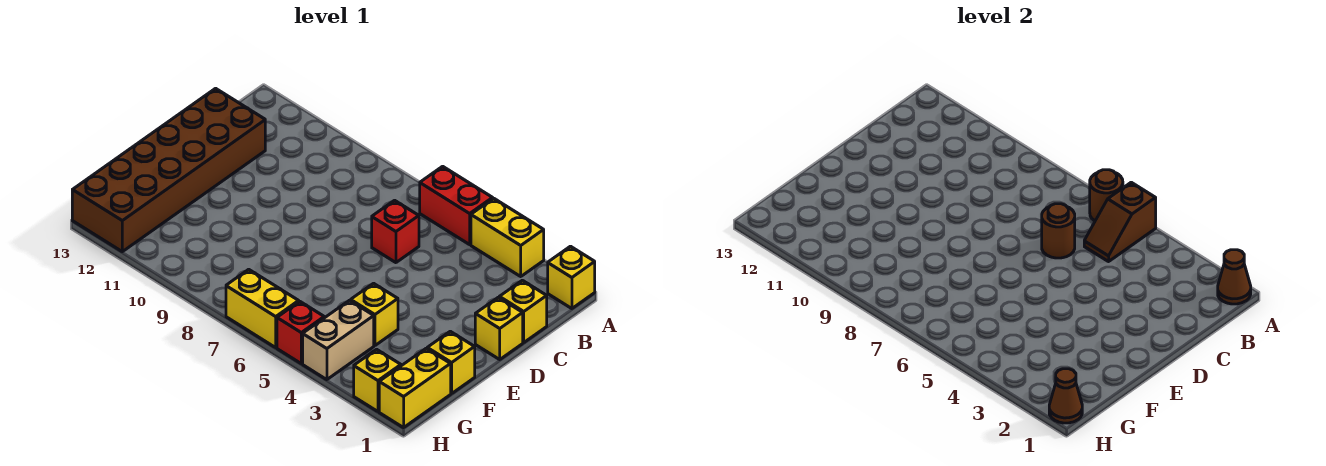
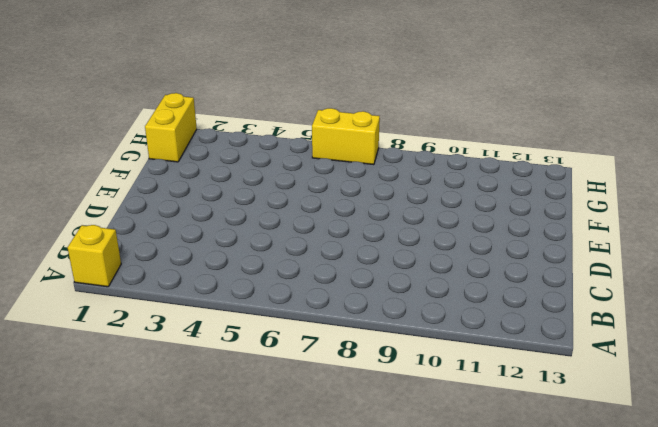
none -> yellow 1x2 brick [471,198,544,276]
none -> red 1x2 brick [420,166,493,245]
none -> yellow 1x1 brick [499,280,547,342]

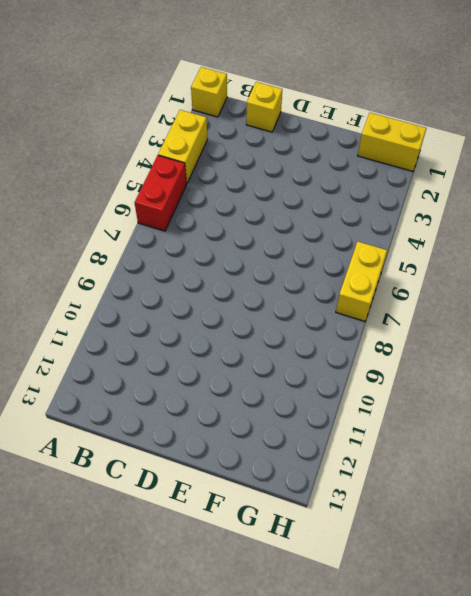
none -> red 1x1 brick [372,200,419,263]
none -> brown 2x6 brick [72,88,265,252]
none -> yellow 1x1 brick [475,297,523,359]

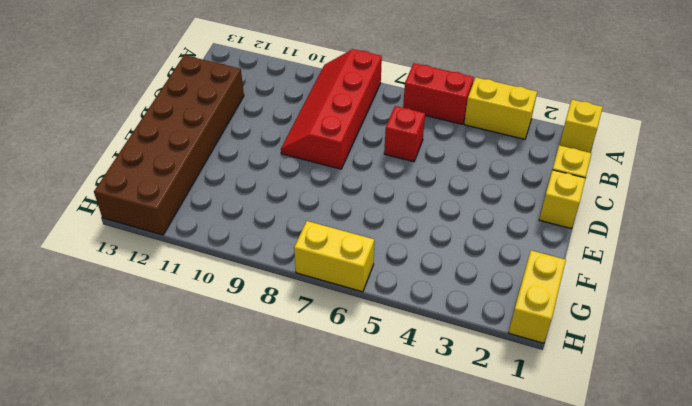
red 2x4 slope [281,49,382,169] -> none
none -> yellow 1x1 brick [427,331,475,393]
none -> yellow 1x1 brick [351,283,398,346]
none -> tan 1x2 brick [303,300,374,380]

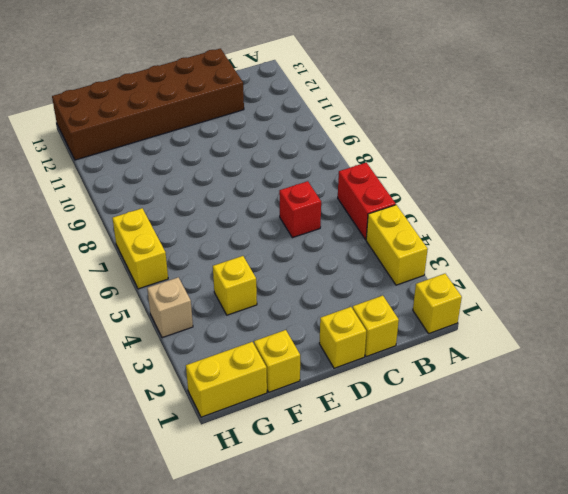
tan 1x1 brick [147,277,193,338] -> tan 1x2 brick [303,300,374,380]
none -> yellow 1x1 brick [354,349,401,411]
none -> red 1x1 brick [277,302,324,363]
none -> brown 1x1 cone [1218,250,1251,304]

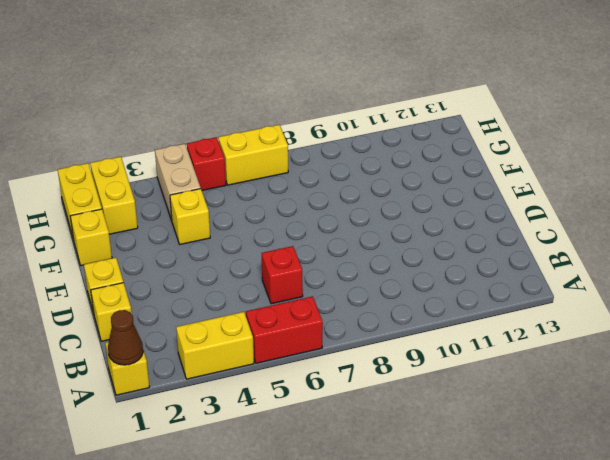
yellow 1x2 brick [90,157,138,234] -> yellow 1x1 brick [354,349,401,411]
none -> brown 2x6 brick [72,88,265,252]
none -> brown 1x2 slope [1084,182,1156,262]
none -> brown 1x1 round brick [1090,170,1123,221]

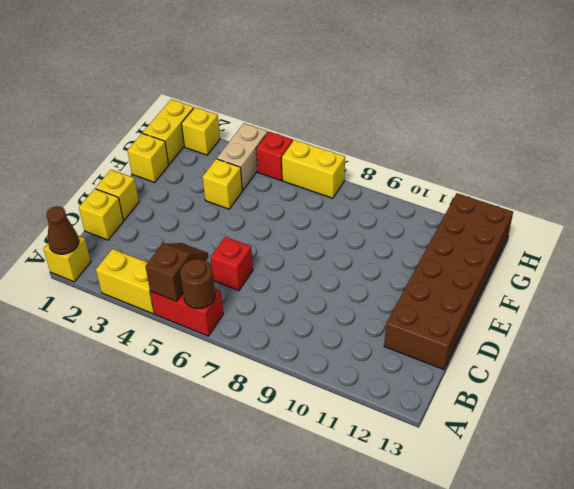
none -> brown 1x1 round brick [1042,204,1075,258]
none -> brown 1x1 cone [1049,369,1082,423]

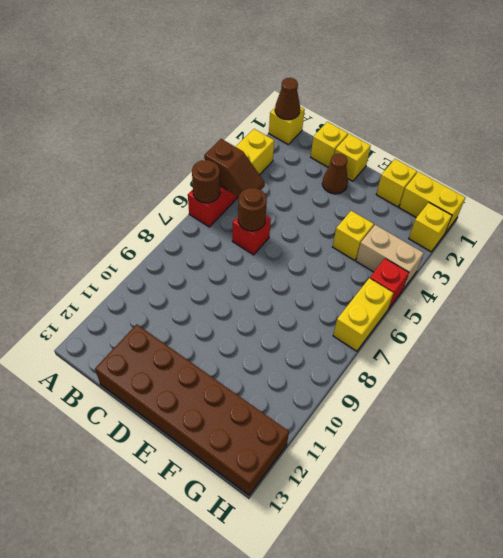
brown 1x1 cone [322,154,348,194] -> brown 1x1 cone moved to [1049,369,1082,423]

